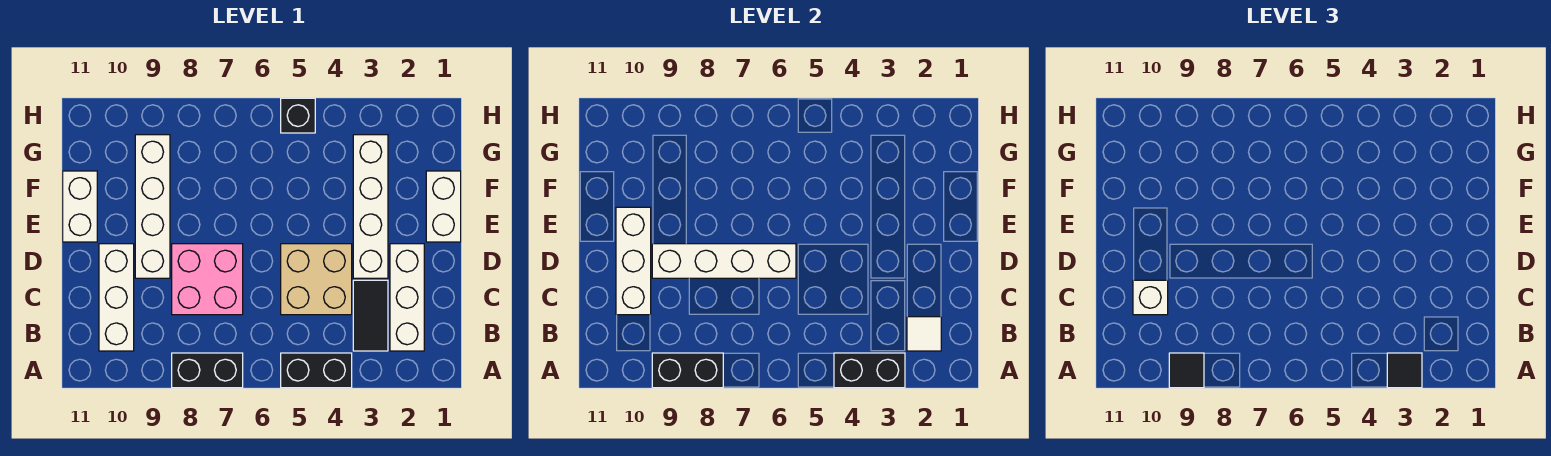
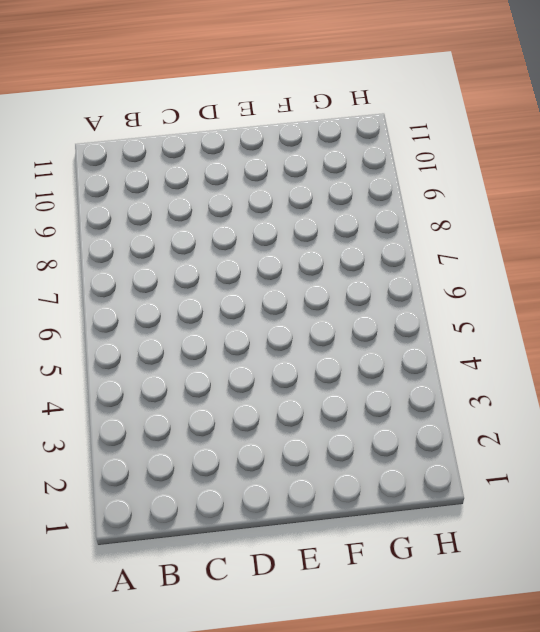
none -> black 1x2 brick [281,353,352,388]
none -> black 1x2 brick [172,353,243,388]
none -> white 1x3 brick [390,244,424,351]

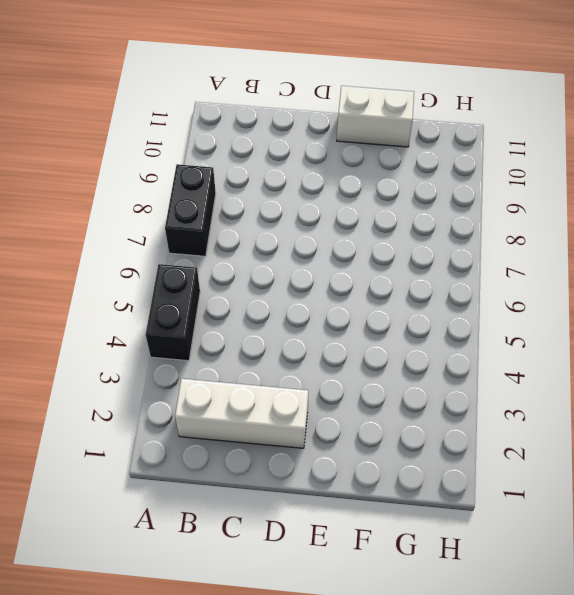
none -> black 1x2 tile [353,280,388,351]
none -> white 1x3 brick [99,244,134,351]
none -> tan 2x2 brick [281,244,352,315]

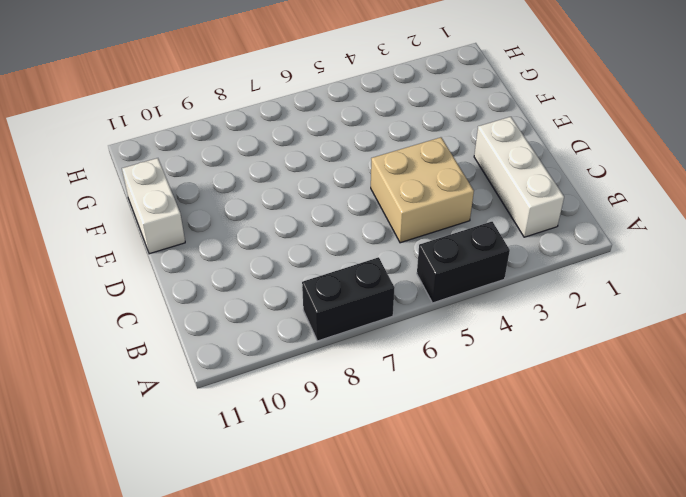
none -> black 1x2 tile [353,280,388,351]
none -> white 1x3 brick [99,244,134,351]
none -> pink 2x2 brick [172,244,243,315]

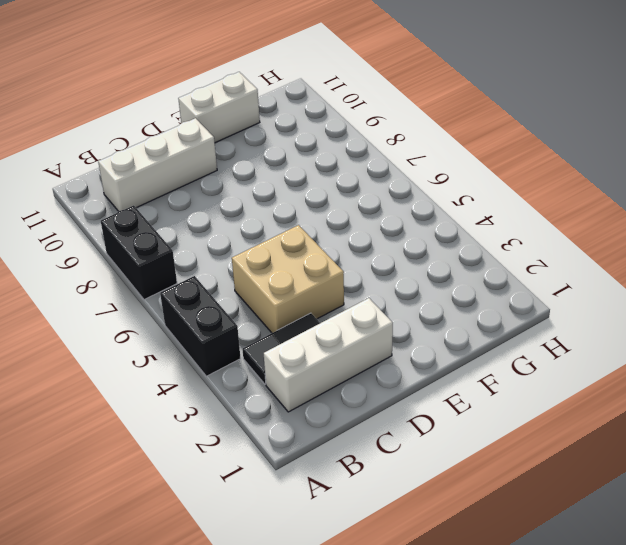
none -> pink 2x2 brick [172,244,243,315]
none -> white 1x4 brick [353,135,388,278]
none -> white 1x4 brick [135,135,170,278]

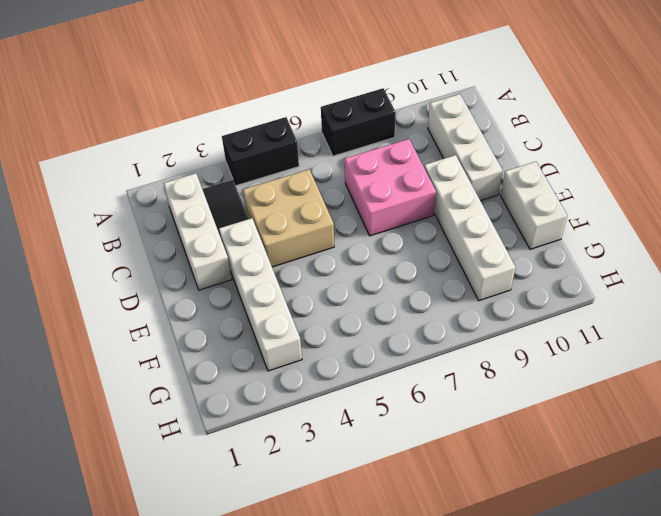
none -> white 1x2 brick [426,171,461,242]
none -> black 1x1 brick [281,98,315,133]
none -> black 1x2 brick [834,353,905,388]

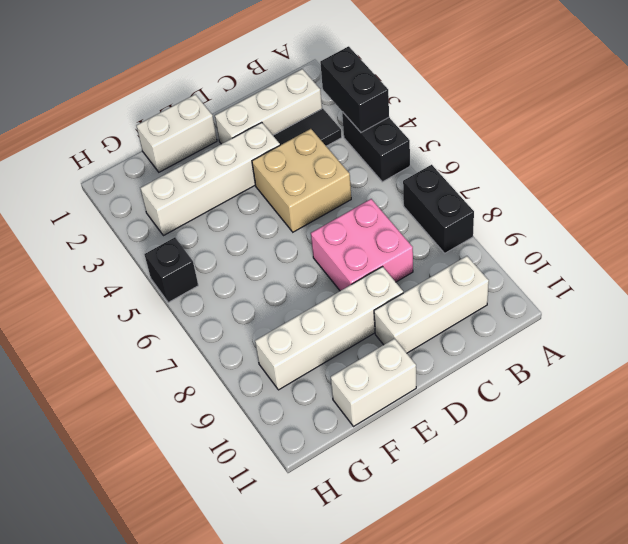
none -> black 1x2 brick [652,353,723,388]
none -> white 1x1 tile [907,317,941,351]
none -> white 1x3 brick [616,207,651,315]

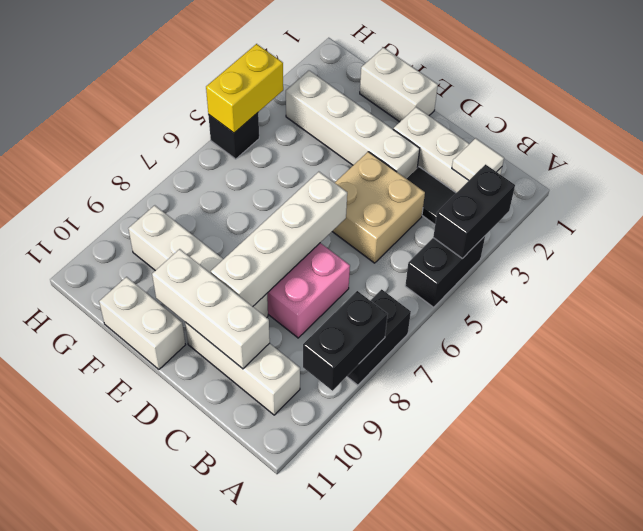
yellow 1x2 brick [206,44,283,133] -> none
none -> black 1x1 tile [1387,353,1422,388]
none -> black 1x1 tile [1169,353,1204,388]
none -> white 1x1 brick [1133,280,1168,315]

